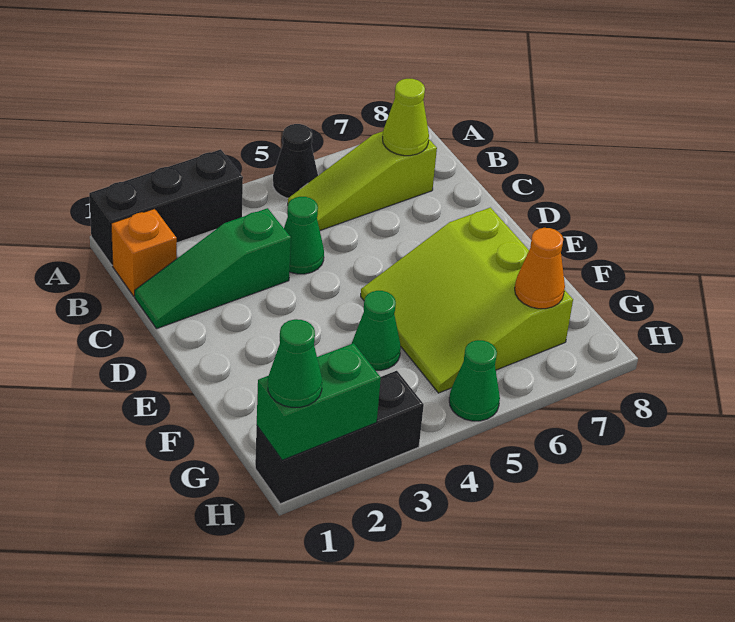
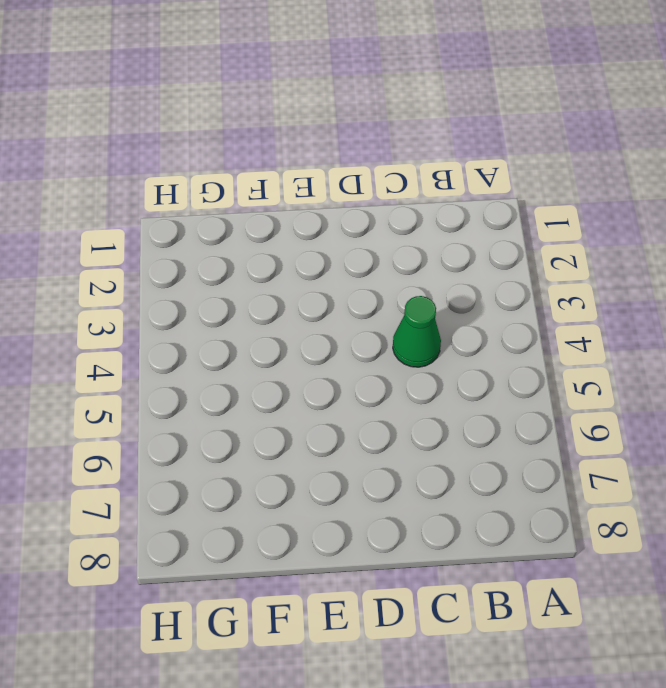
none -> black 1x3 brick [89,149,243,265]
none -> black 1x1 cone [273,124,318,198]
none -> orange 1x1 brick [111,209,177,296]

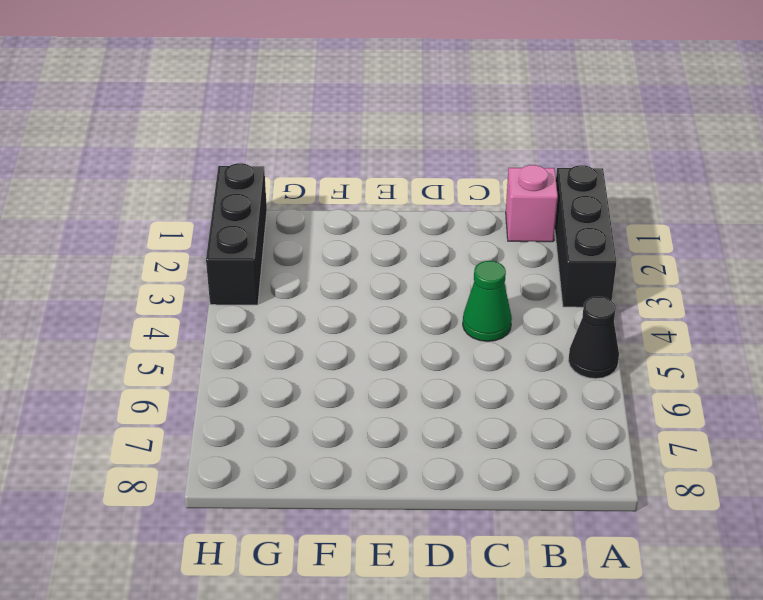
pink 1x1 brick [506,165,558,242] -> orange 1x1 brick [111,209,177,296]
none -> lime 1x3 slope [288,131,437,230]
none -> green 1x3 slope [135,208,291,329]
none -> lime 3x3 slope [361,208,573,393]

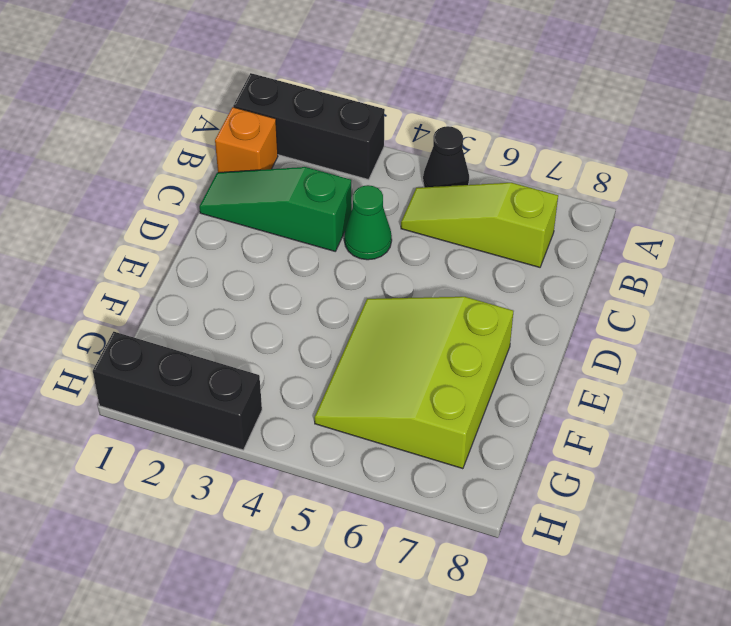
none -> green 1x1 cone [352,291,401,370]
none -> green 1x1 cone [449,340,500,421]
none -> lime 1x1 cone [383,79,429,156]

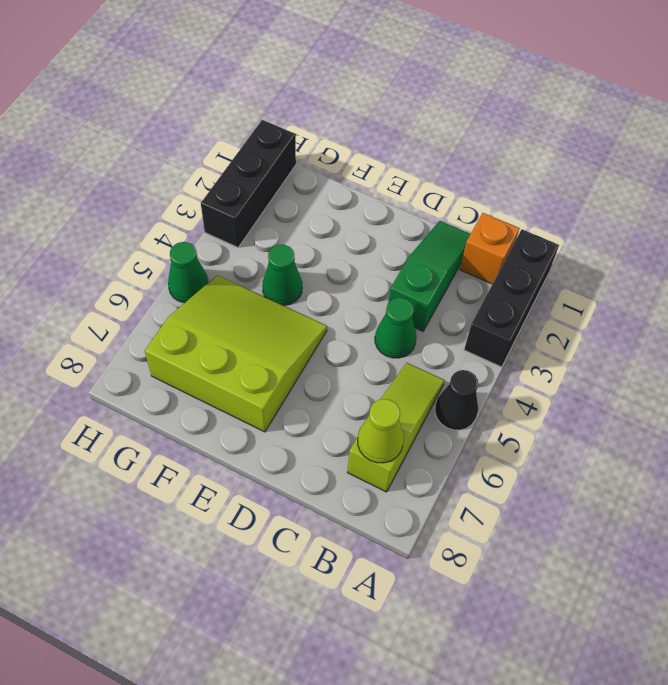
none -> orange 1x1 cone [515,228,565,309]
none -> green 1x2 brick [257,343,381,460]
none -> green 1x1 cone [268,319,322,407]

